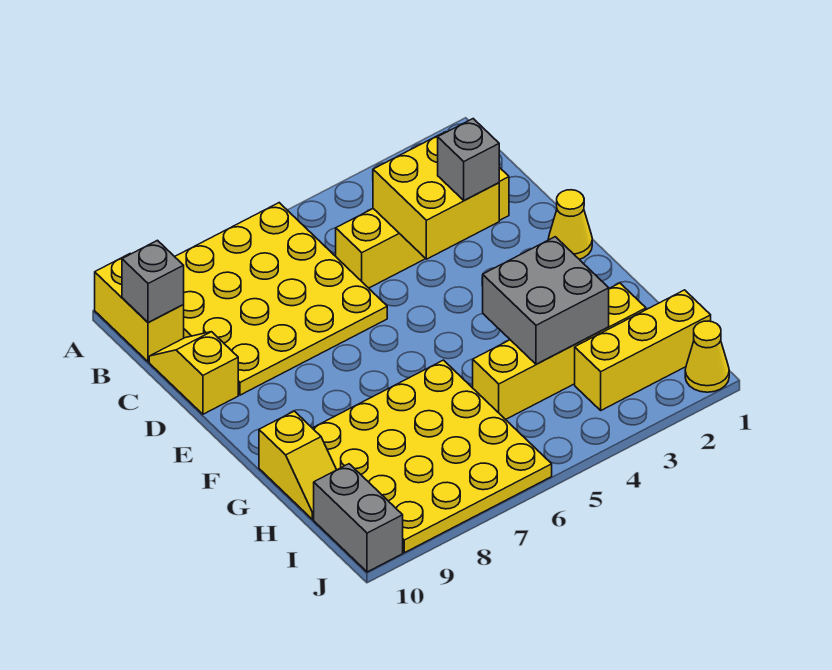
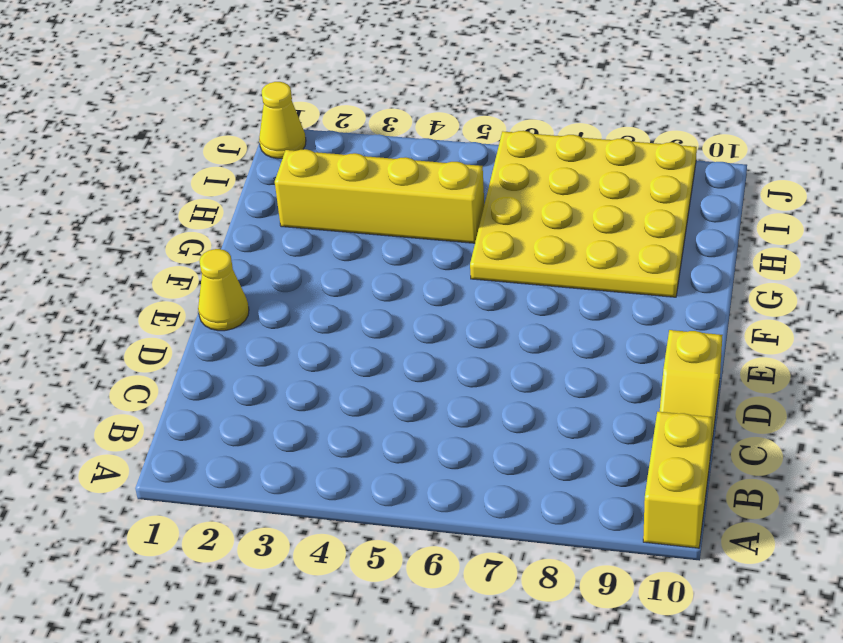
none -> yellow 4x4 plate [175,203,387,395]
none -> yellow 1x4 brick [336,167,509,288]
none -> yellow 1x2 slope [259,411,336,519]

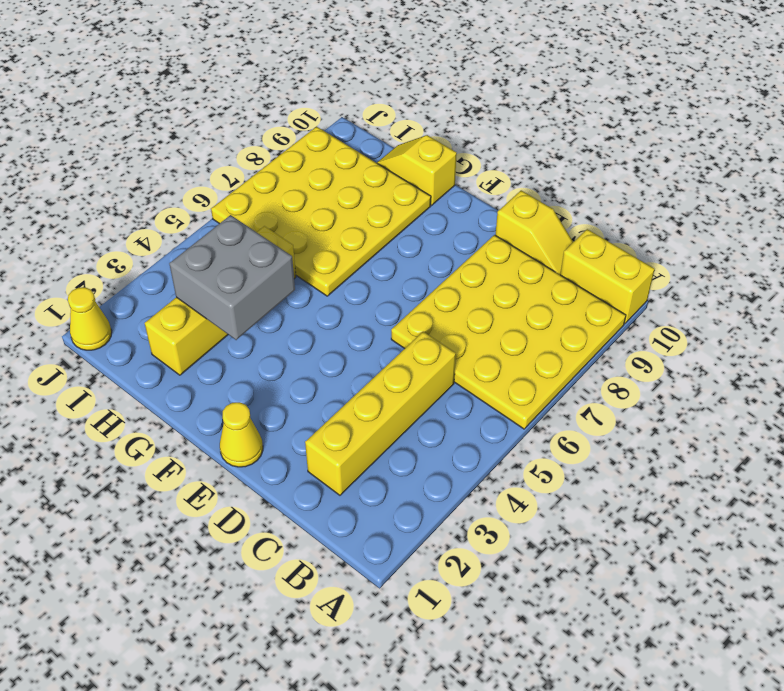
none -> yellow 1x3 brick [575,290,711,410]
none -> grey 1x2 brick [314,464,403,572]
none -> grey 1x1 brick [122,240,184,322]

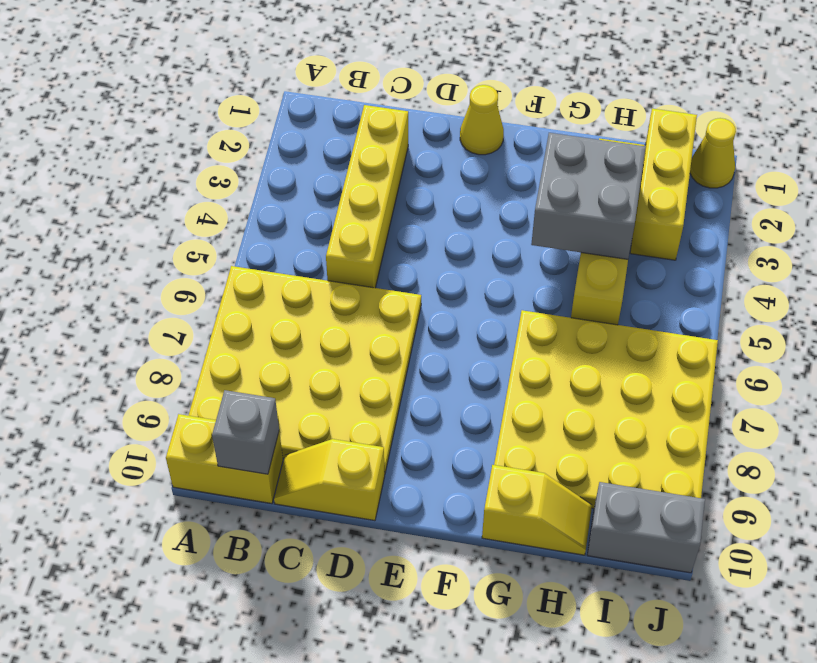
none -> yellow 2x2 brick [373,132,499,259]
none -> grey 1x1 brick [438,119,499,201]

